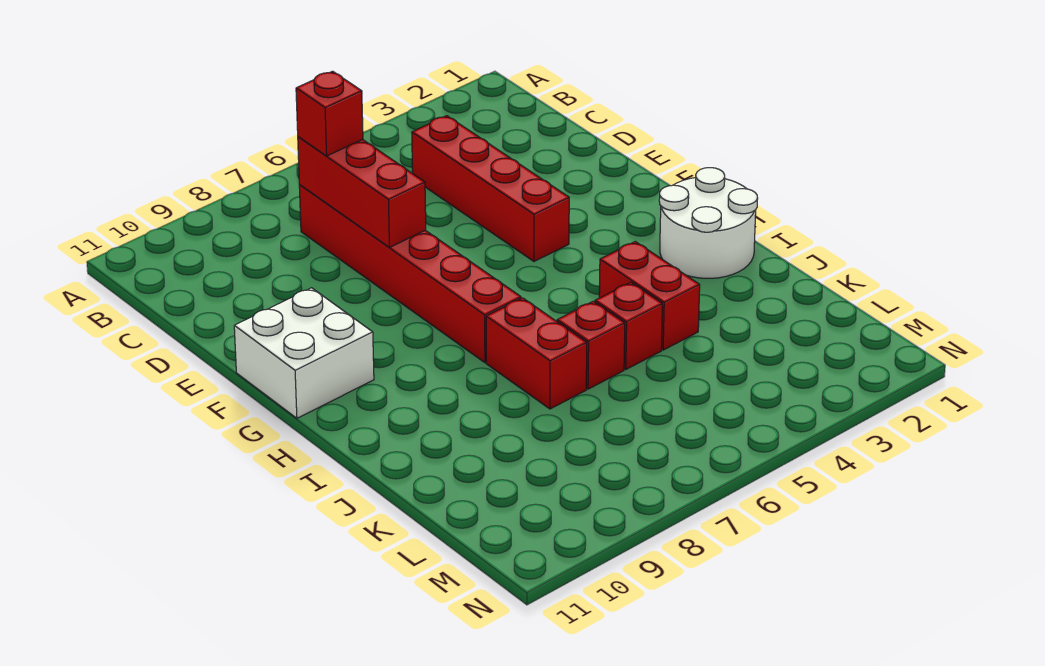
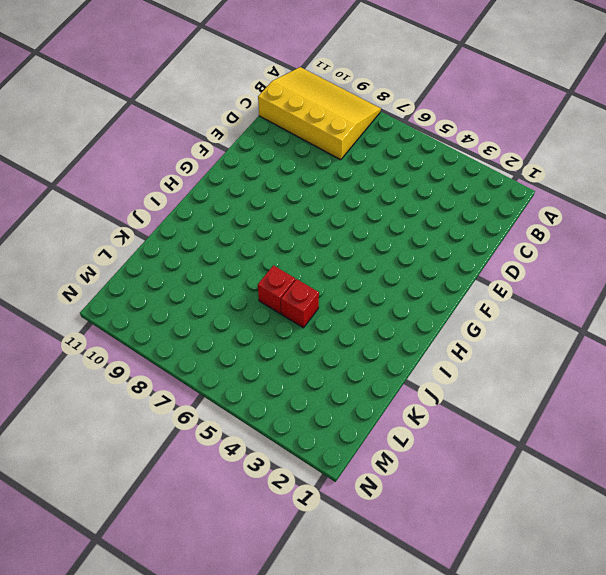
yellow 3x4 slope [258,67,381,160] -> none
none -> red 1x4 brick [412,116,569,261]
none -> red 1x6 brick [299,185,521,363]

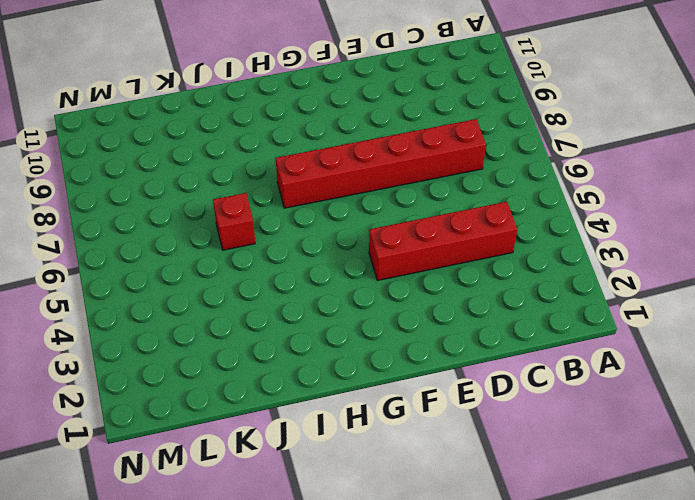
none -> white 2x2 brick [234,288,374,418]
none -> white 2x2 round brick [659,168,758,278]

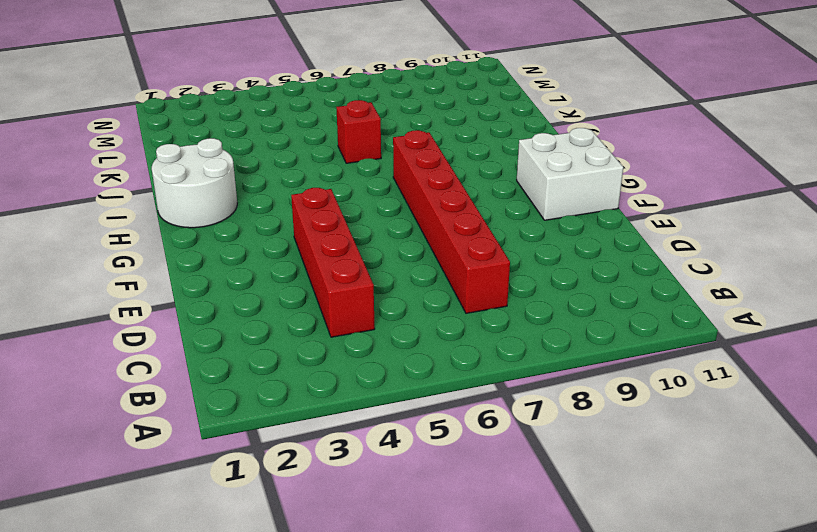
none -> red 1x2 brick [599,242,700,350]
none -> red 1x2 brick [486,298,587,409]

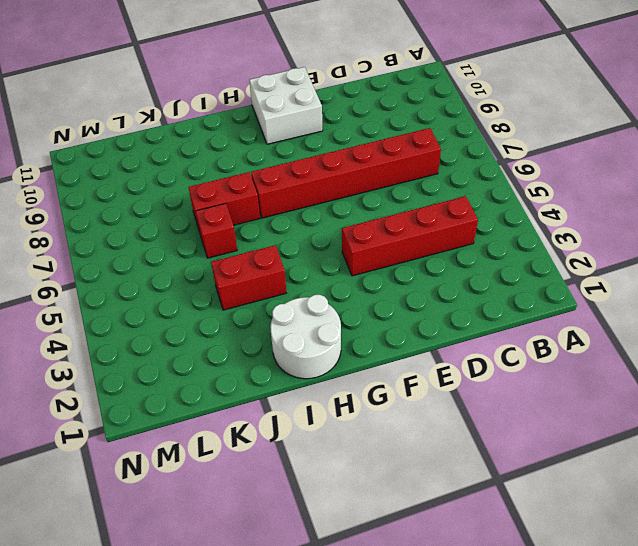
none -> red 1x1 brick [595,282,662,369]
none -> red 1x3 brick [298,137,426,248]

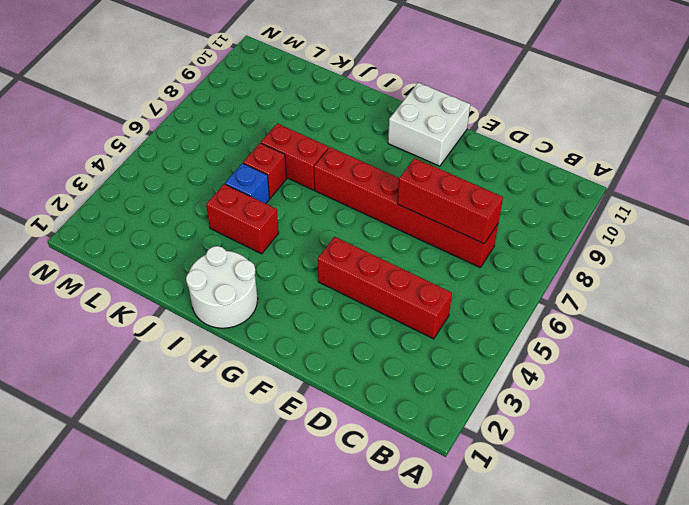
blue 1x1 brick [225,163,270,204] -> red 1x1 brick [595,282,662,369]
none -> red 1x1 brick [296,71,363,156]

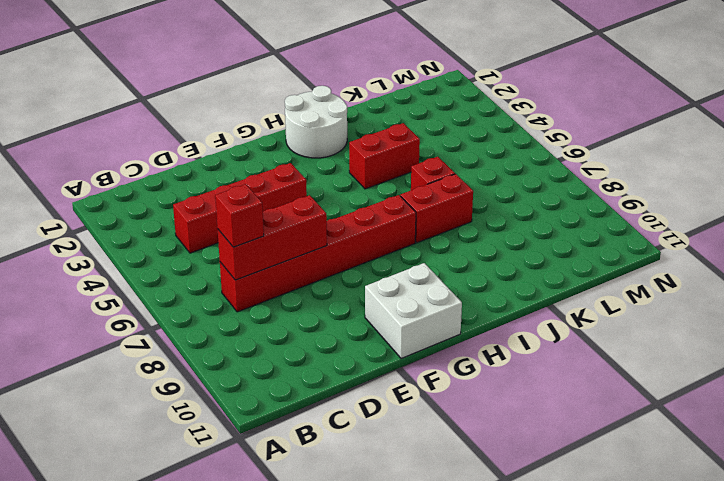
none -> red 1x1 brick [595,282,662,369]

